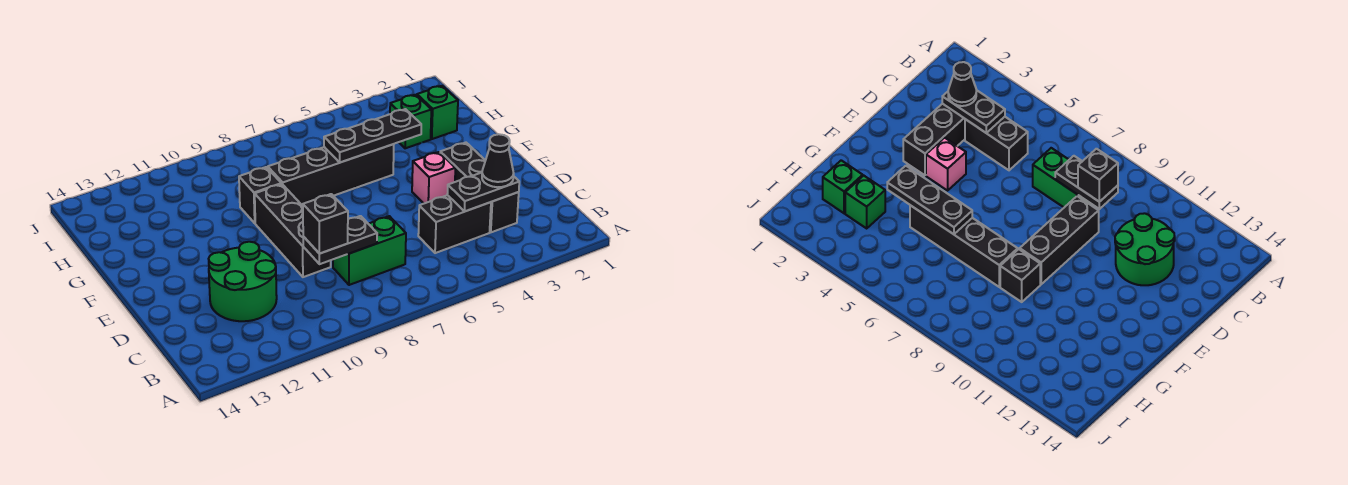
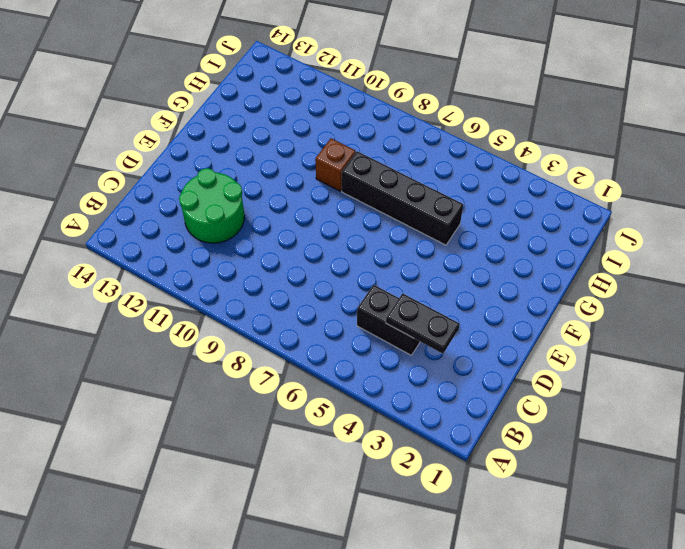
brown 1x1 brick [315,138,356,191] -> black 1x1 brick [239,167,281,223]
none -> black 1x3 brick [440,143,519,232]
none -> green 1x2 brick [333,216,406,285]
none -> black 1x3 brick [255,184,331,277]

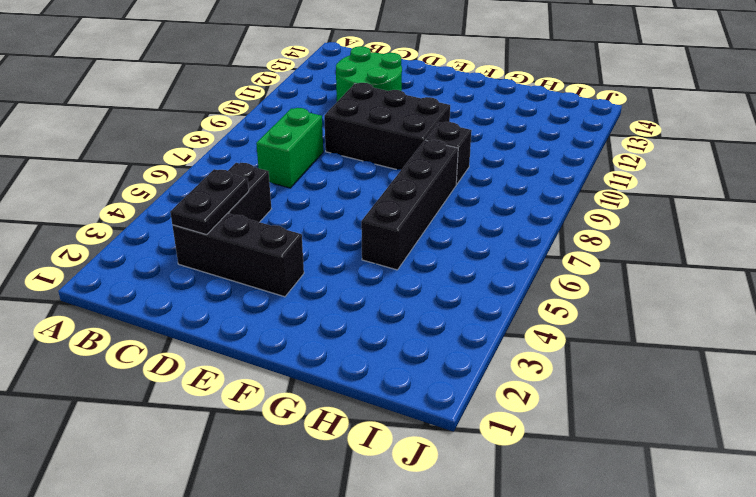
black 2x3 brick [324,83,450,170] -> black 1x3 brick [255,184,331,277]
none -> pink 1x1 brick [412,152,455,203]
none -> green 1x1 brick [417,86,458,139]
none -> green 1x1 brick [390,95,431,148]

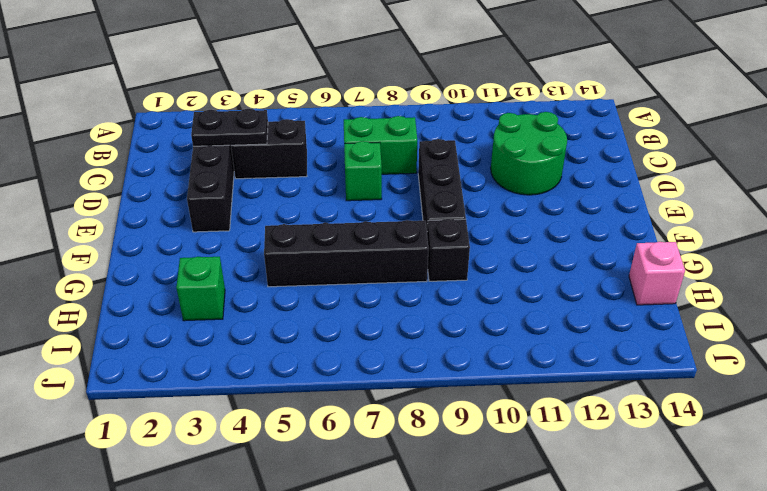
green 1x1 brick [344,141,382,201] -> green 1x1 brick moved to [417,86,458,139]
pink 1x1 brick [629,242,685,305] -> pink 1x1 brick moved to [412,152,455,203]
none -> black 1x2 plate [303,216,377,264]
none -> black 1x3 plate [324,109,421,162]
none -> black 1x1 cone [482,134,514,187]

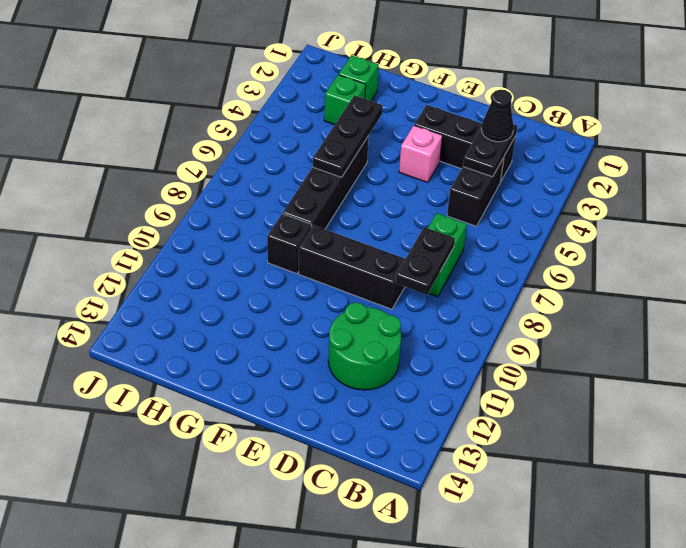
none -> black 1x1 brick [303,194,348,254]

